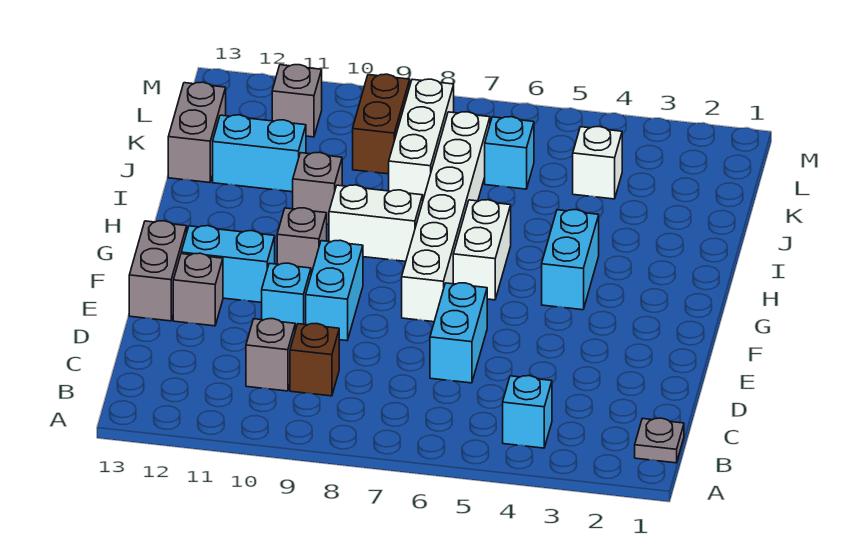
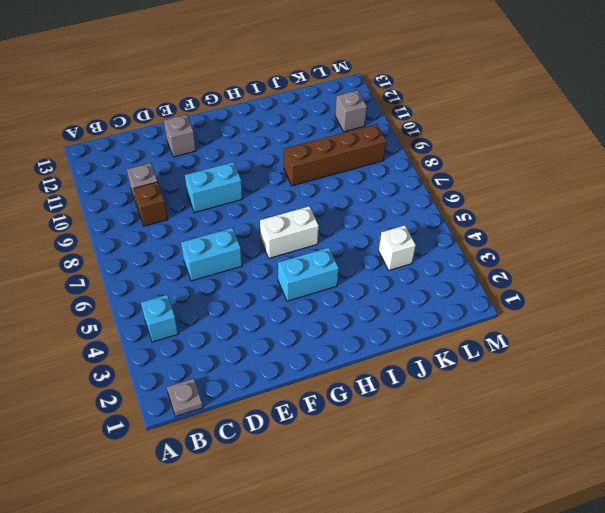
brown 1x4 brick [284,124,386,186] -> brown 1x2 brick [353,74,410,174]
none -> cyan 1x1 brick [262,263,311,330]
none -> grey 1x2 brick [129,221,187,321]
none -> white 1x6 brick [402,112,490,322]

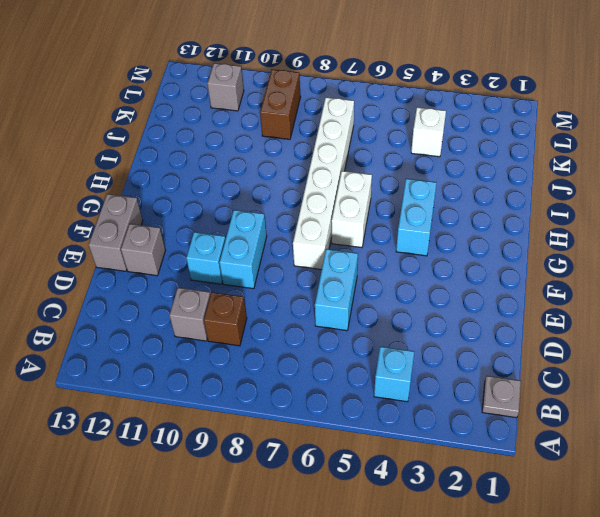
none -> cyan 1x2 brick [181,226,275,303]
none -> grey 1x1 brick [277,208,327,274]
none -> white 1x2 brick [329,185,423,261]

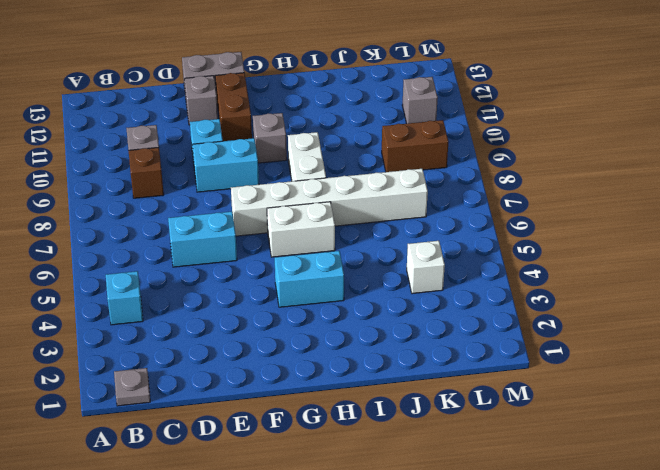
brown 1x2 brick [215,73,252,141] -> cyan 1x2 brick [181,226,275,303]
none -> grey 1x1 brick [293,152,342,224]
none -> white 1x3 brick [389,79,454,199]
none -> cyan 1x2 brick [213,115,306,192]

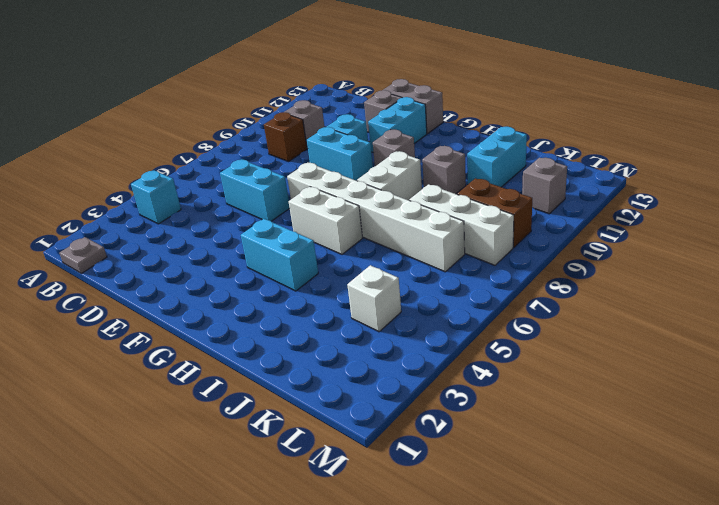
none -> grey 1x2 brick [168,82,226,183]
none -> cyan 1x1 brick [485,117,534,189]

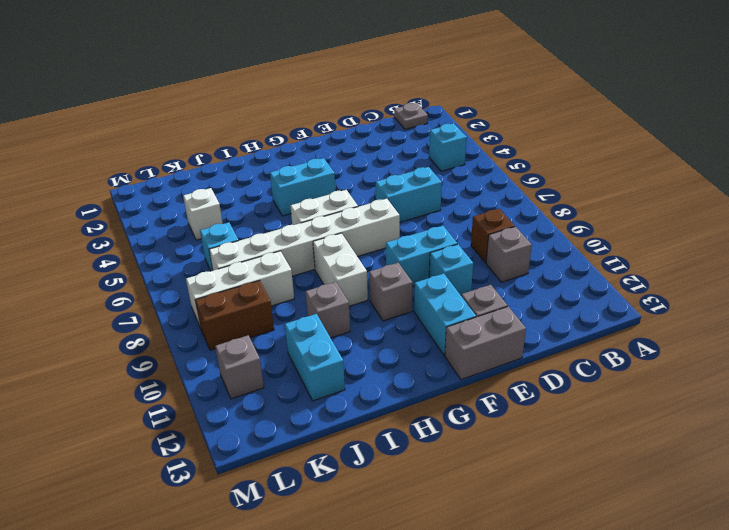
none -> grey 1x2 brick [168,82,226,183]

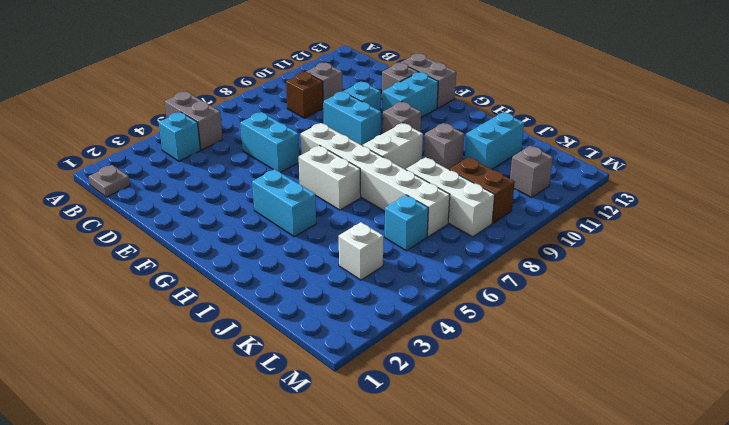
grey 1x2 brick [165,92,223,150] -> grey 1x2 brick moved to [168,82,226,183]

